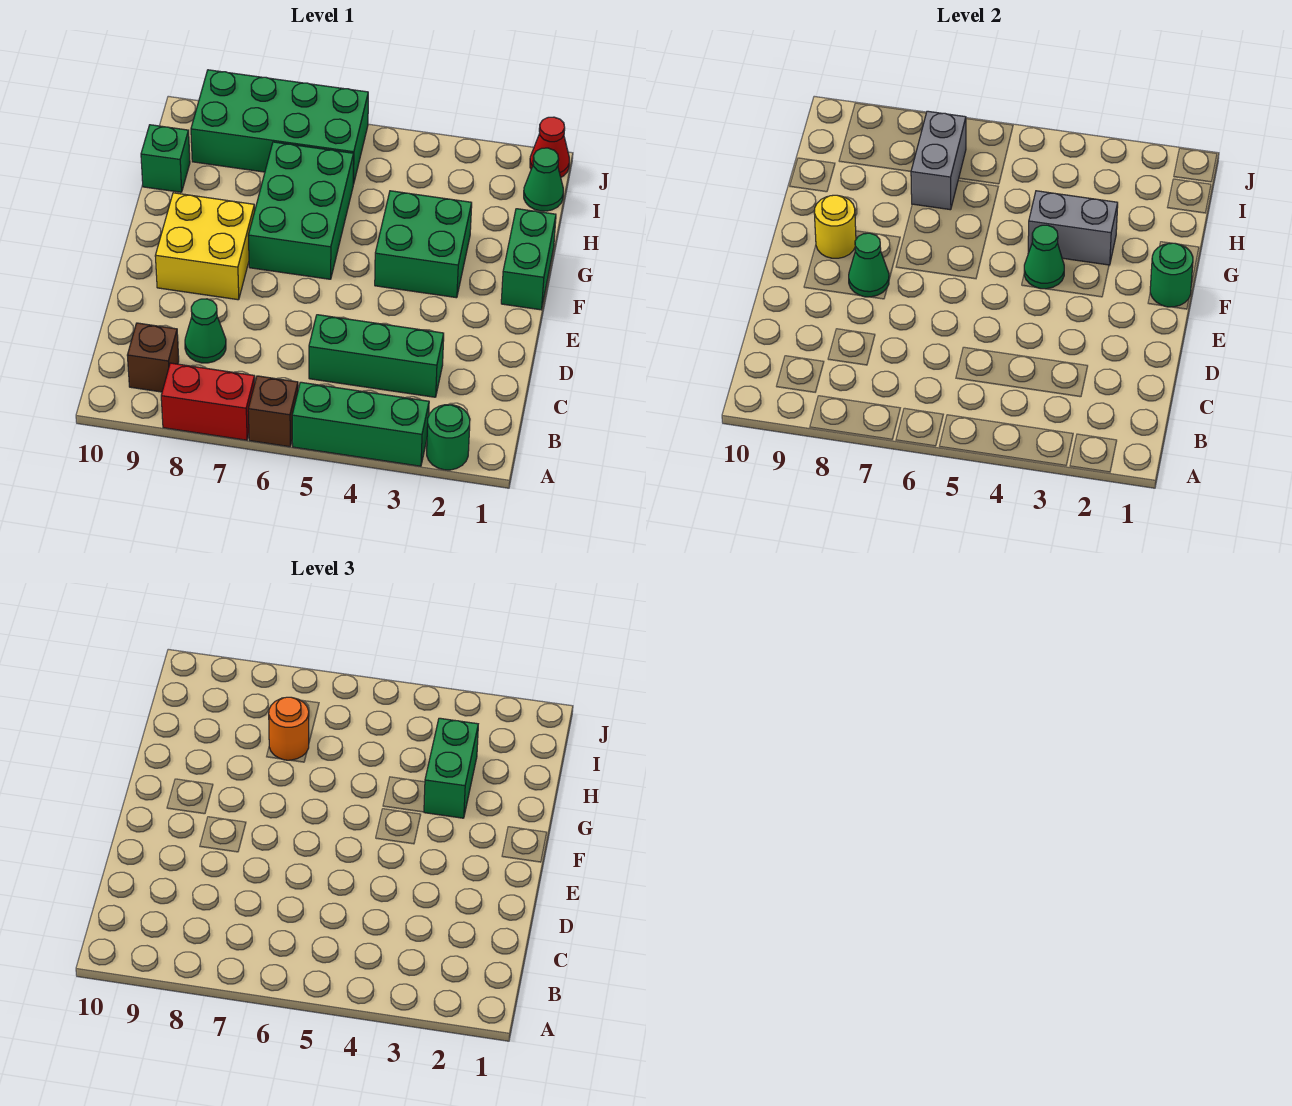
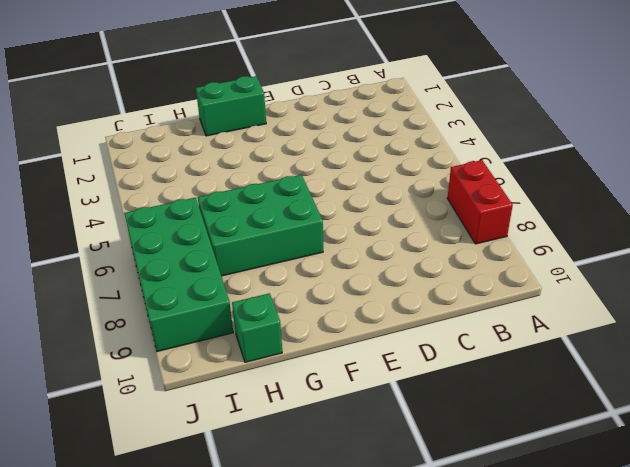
none -> green 1x1 round brick [427,405,470,470]
none -> green 1x3 brick [292,382,429,466]
none -> brown 1x1 brick [248,376,298,447]

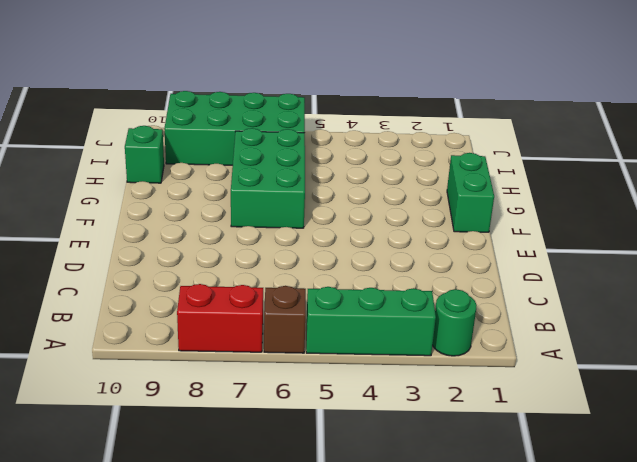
none -> brown 1x1 brick [127,323,179,392]
none -> green 1x3 brick [309,315,444,397]
none -> green 1x1 cone [185,299,226,363]

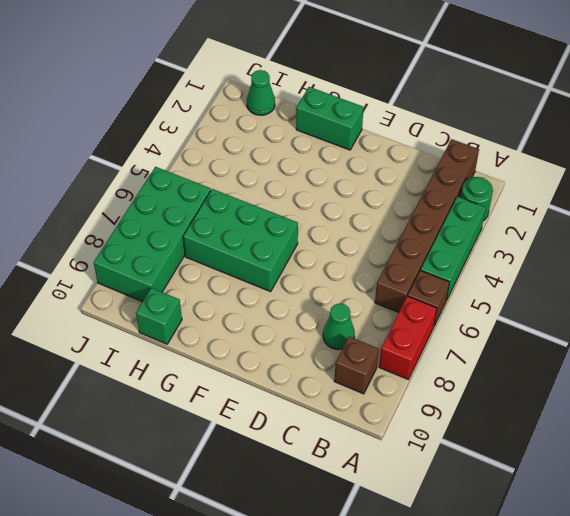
brown 1x6 brick [375,139,479,313] -> none
none -> green 1x3 brick [309,315,444,397]
none -> yellow 2x2 brick [155,193,255,300]
none -> green 2x2 brick [375,191,472,298]

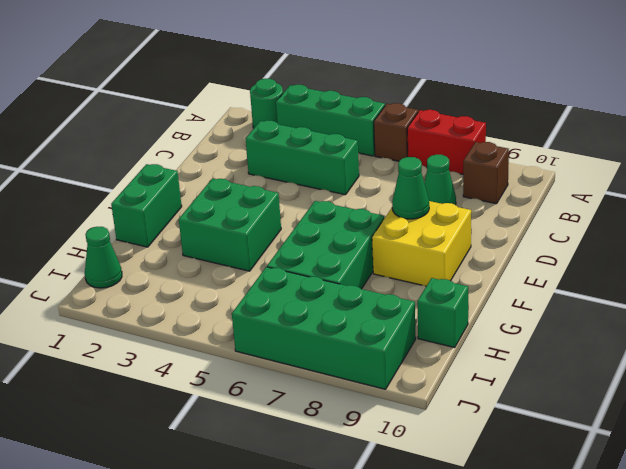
none -> red 1x1 cone [530,117,569,177]
none -> green 1x1 round brick [1150,243,1193,307]
none -> green 1x1 cone [1024,225,1064,289]

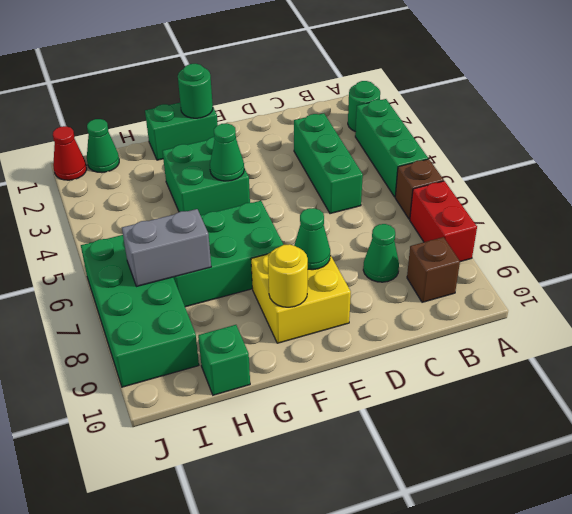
none -> grey 1x2 brick [1028,191,1118,265]
none -> green 1x2 brick [424,718,478,818]
none -> orange 1x1 round brick [269,697,309,760]

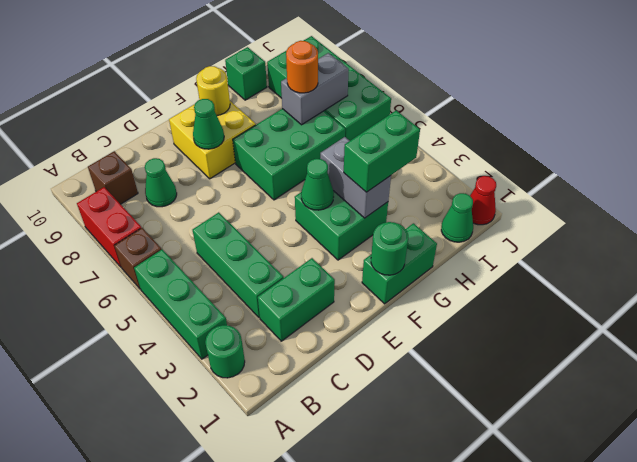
green 1x2 brick [258,258,335,341] -> none

